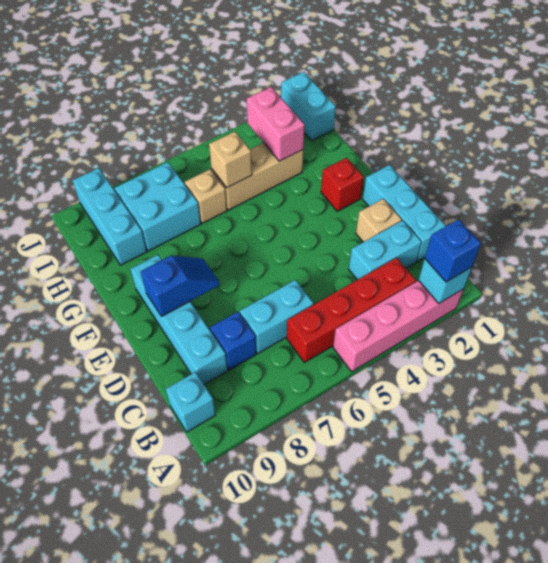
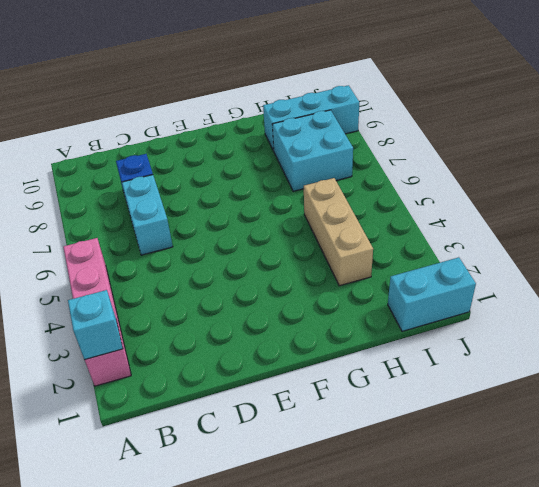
none -> red 1x4 brick [287,258,416,363]
none -> cyan 1x1 brick [166,372,216,432]
none -> cyan 1x3 brick [363,165,446,262]

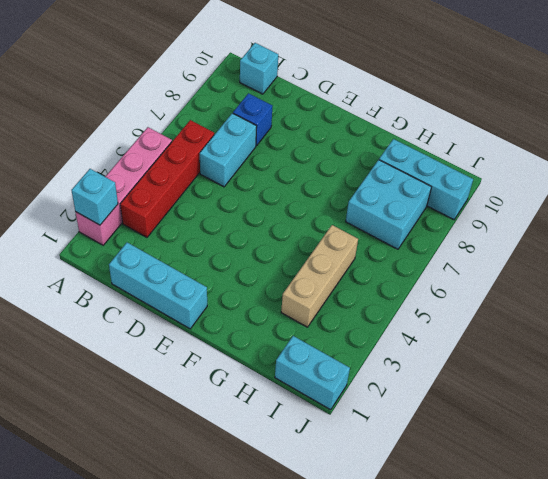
none -> cyan 1x2 brick [349,220,422,280]
none -> cyan 1x4 brick [131,255,228,384]
none -> tan 1x1 brick [356,199,402,242]

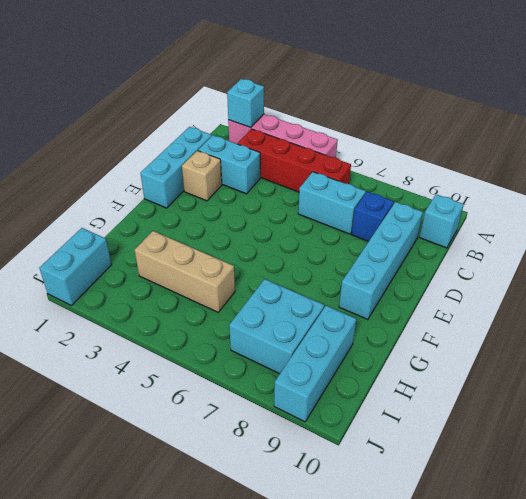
none -> red 1x1 brick [321,158,364,211]
none -> tan 1x1 brick [185,169,227,223]
none -> blue 1x2 slope [141,256,220,316]

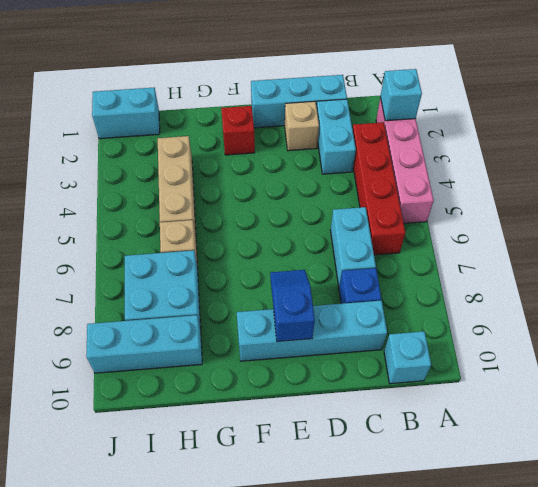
none -> pink 1x2 brick [247,87,305,161]
none -> tan 1x1 brick [209,132,252,188]
none -> blue 1x1 brick [425,219,481,282]

